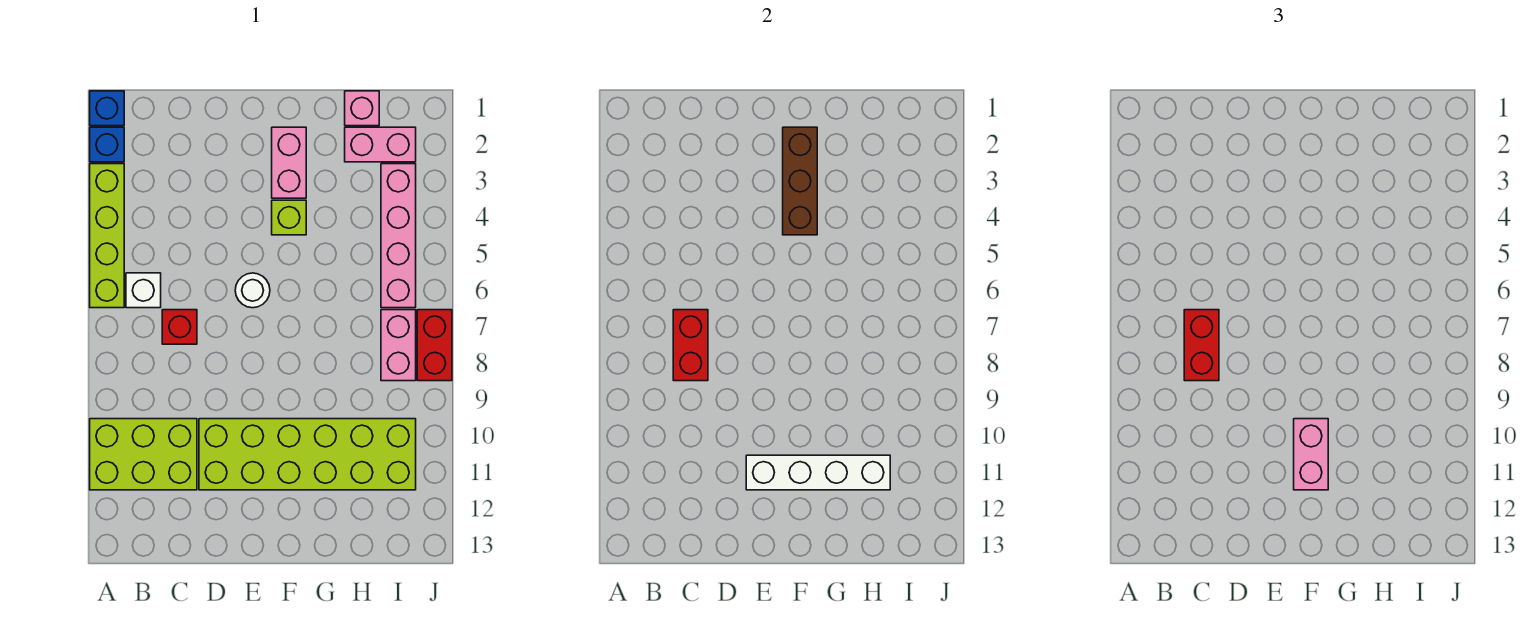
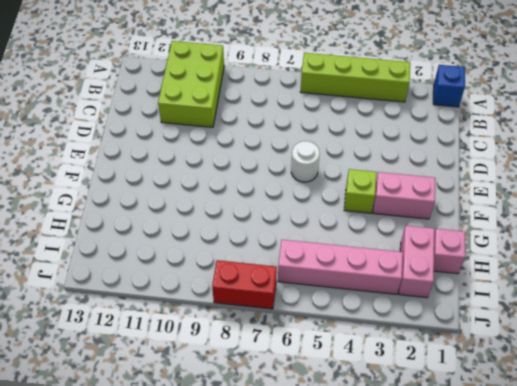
none -> blue 1x1 brick [90,127,124,162]
none -> white 1x1 brick [126,273,161,308]
none -> red 1x1 brick [162,310,197,344]

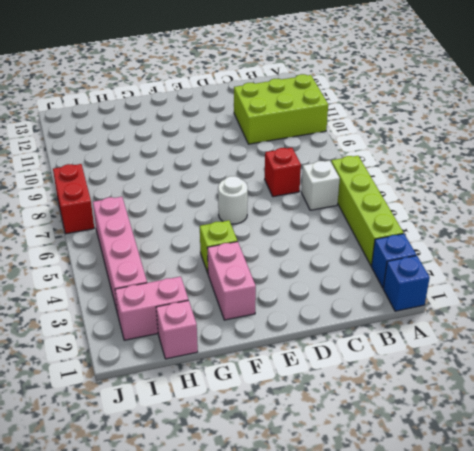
none -> lime 2x6 brick [199,419,416,490]
none -> pink 1x2 brick [381,310,416,381]
none -> red 1x2 brick [673,310,708,381]

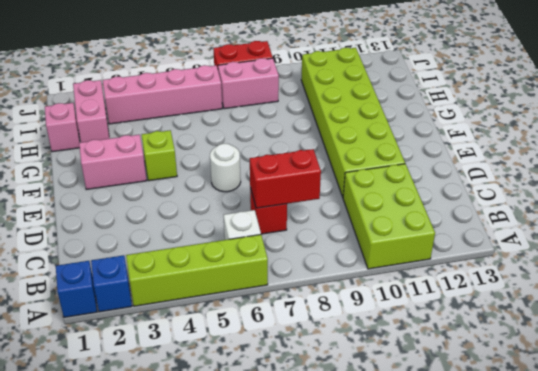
none -> white 1x4 brick [746,455,890,490]
none -> brown 1x3 brick [783,127,817,235]
none -> red 1x2 brick [1184,310,1219,381]

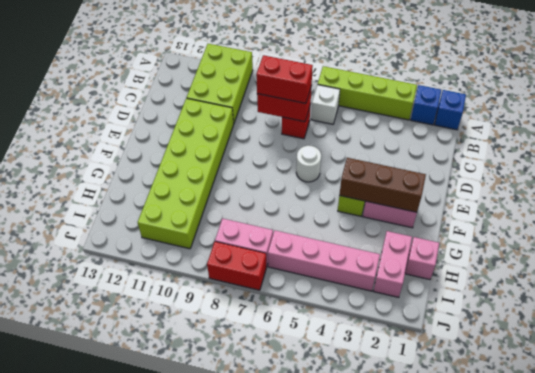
none -> white 1x4 brick [746,455,890,490]
none -> pink 1x2 brick [1294,419,1328,490]

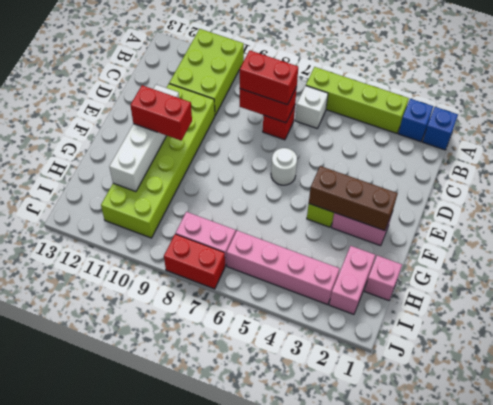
red 1x2 brick [130,85,192,141] -> pink 1x2 brick [1294,419,1328,490]

